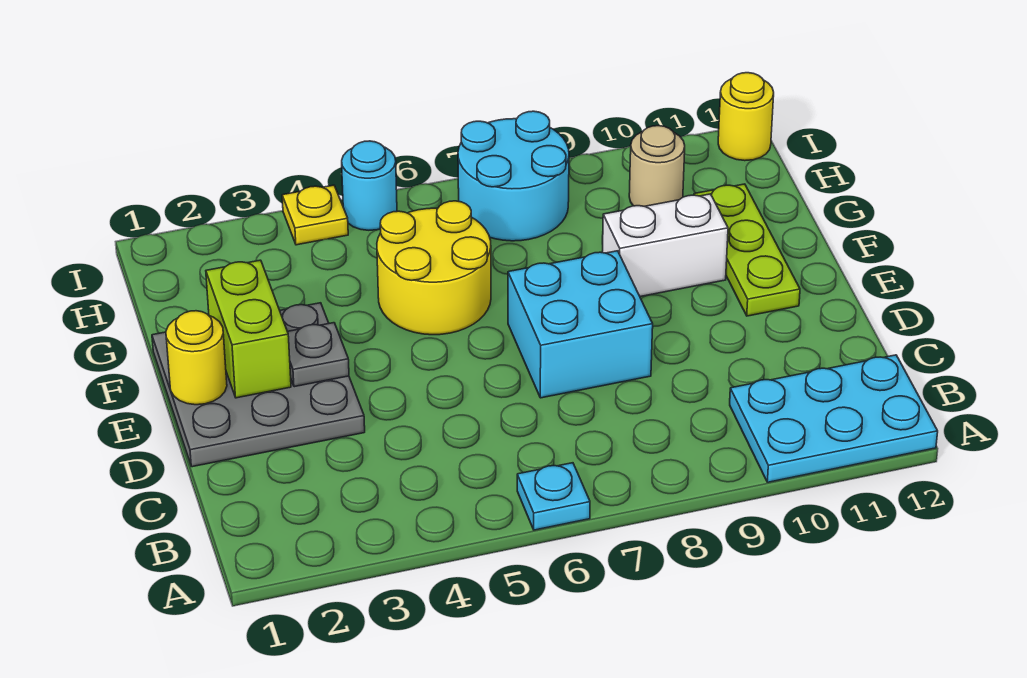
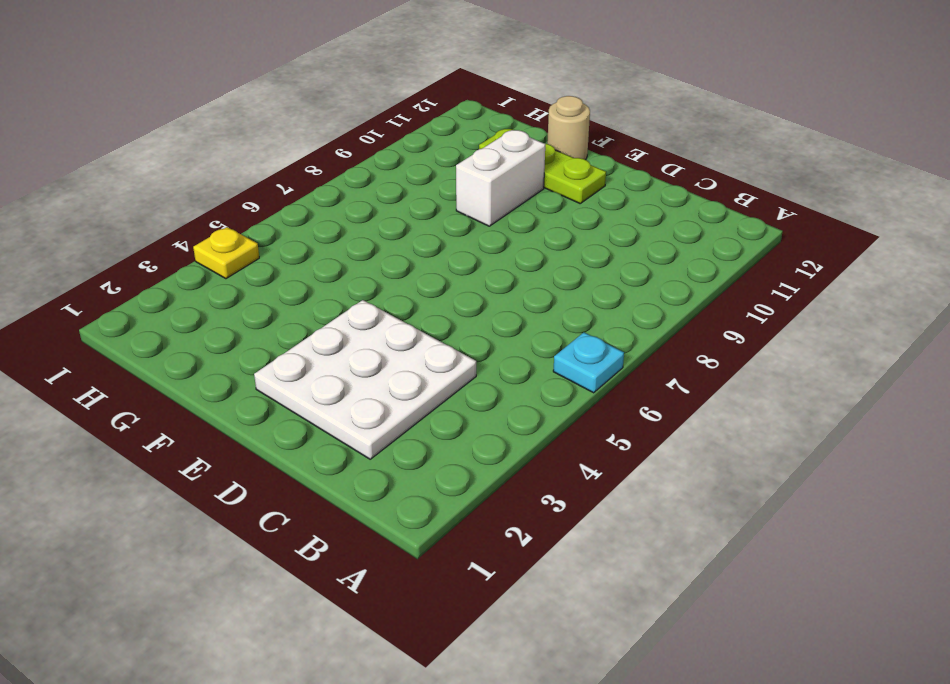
white 3x3 plate [254,300,476,459] -> grey 3x3 plate [152,303,365,467]
tan 1x1 round brick [547,96,590,160] -> tan 1x1 round brick moved to [629,126,685,206]
none -> cyan 2x3 plate [730,355,938,482]
none -> cyan 2x2 brick [508,251,653,398]
none -> yellow 2x2 round brick [377,201,491,335]

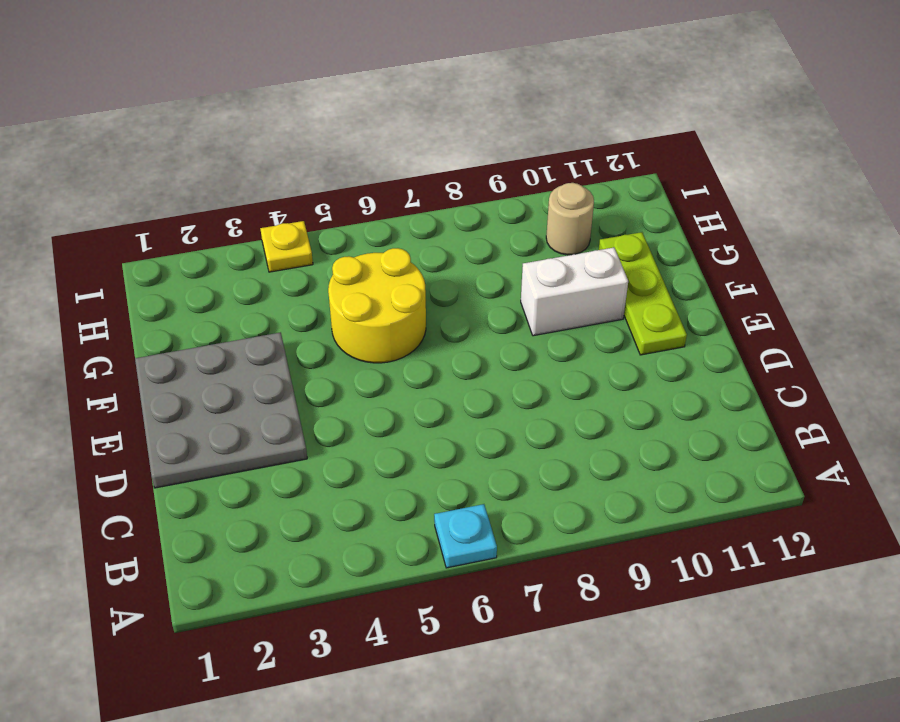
none -> cyan 2x3 plate [730,355,938,482]
none -> cyan 2x2 brick [508,251,653,398]
none -> cyan 2x2 round brick [458,111,569,241]

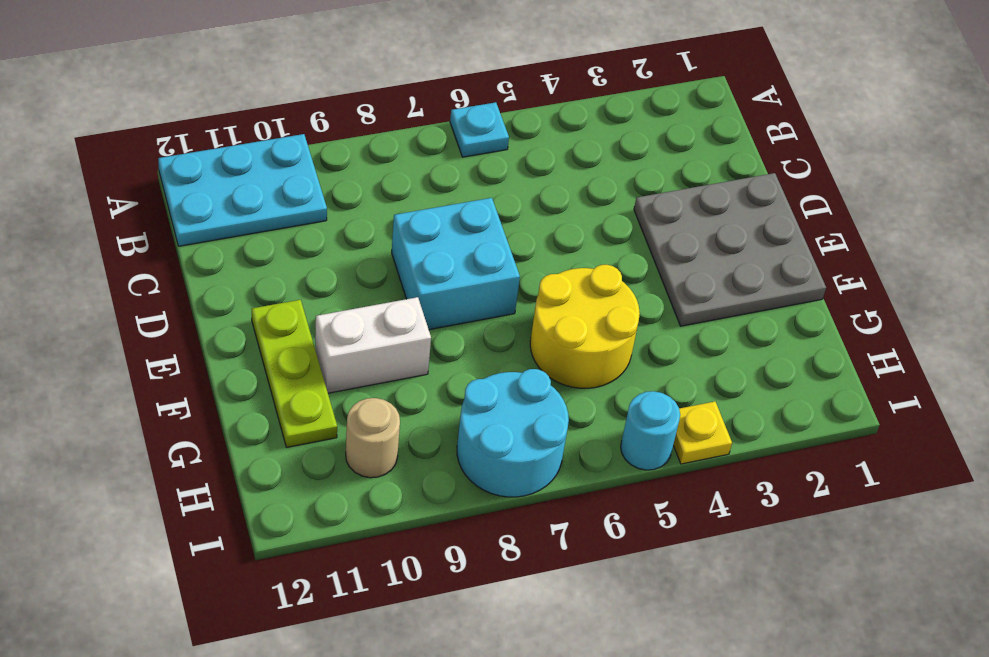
none -> yellow 1x1 round brick [718,73,774,161]
none -> yellow 1x1 round brick [166,311,227,405]
none -> lime 1x2 brick [206,260,291,398]

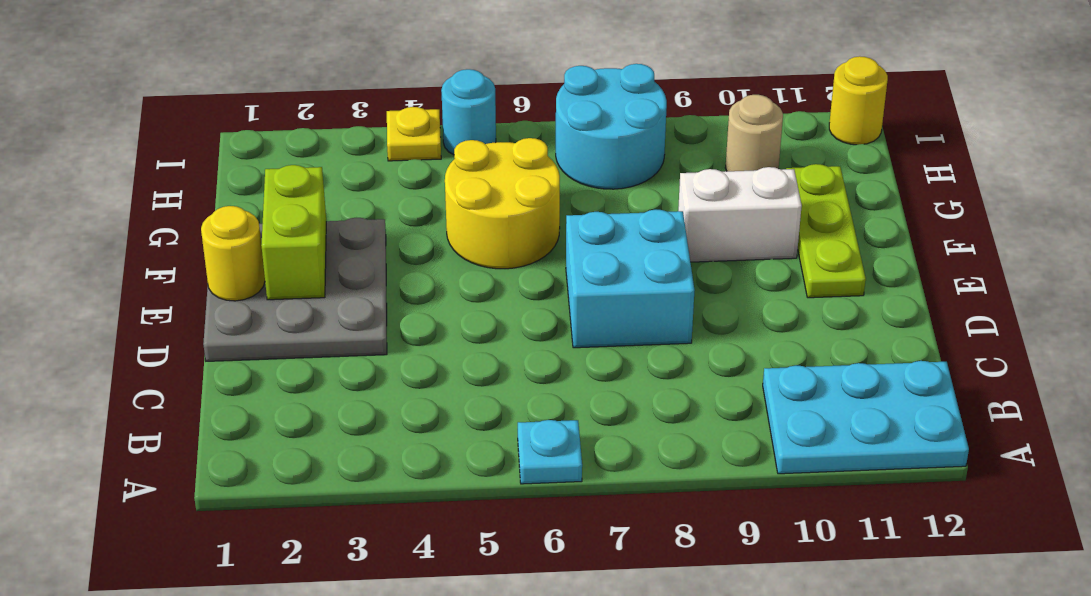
none -> grey 1x1 plate [287,323,349,387]

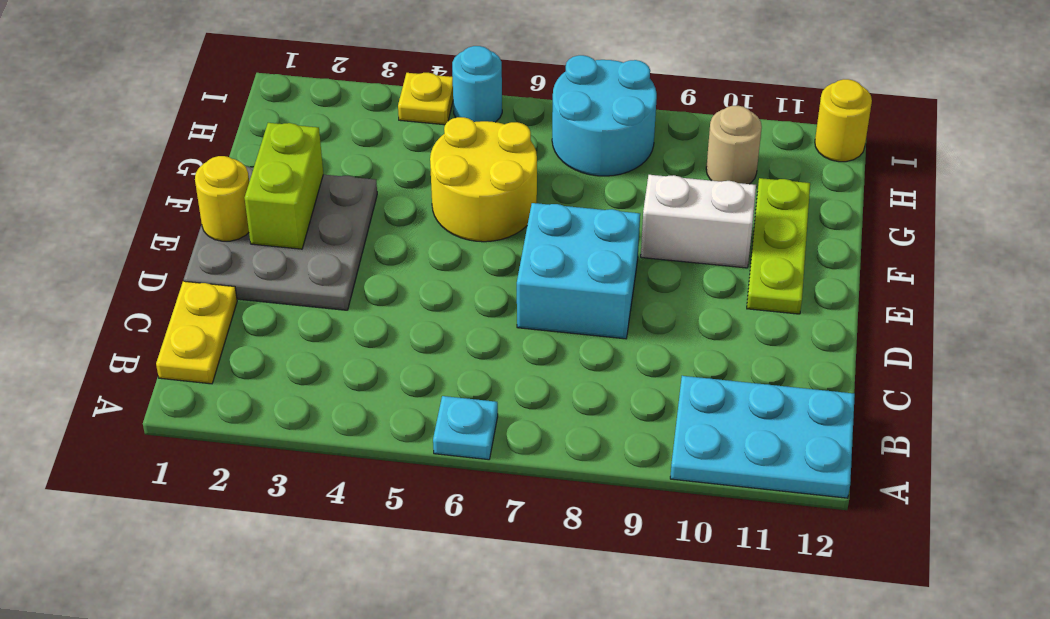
yellow 1x2 plate [156,281,237,384] -> none
none -> grey 1x1 plate [287,323,349,387]

